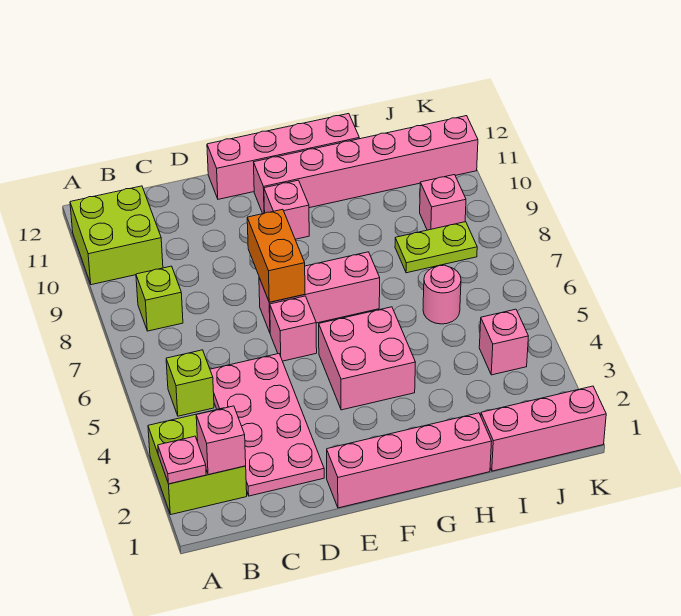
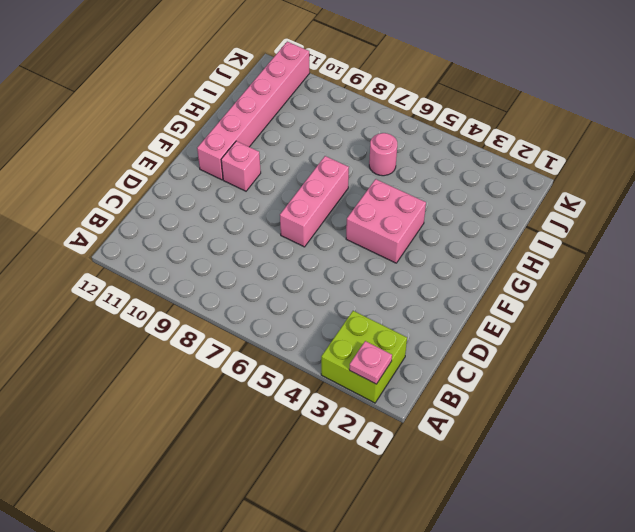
none -> lime 2x2 brick [70,186,163,285]
none -> lime 1x1 brick [166,350,214,416]
none -> lime 1x1 brick [136,266,183,331]

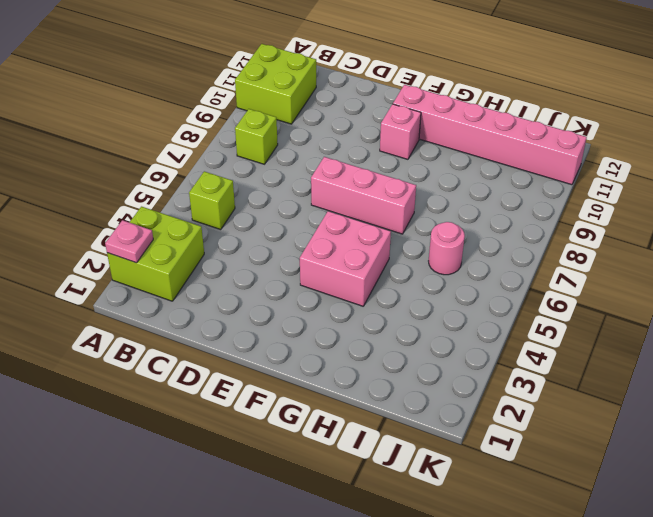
none -> pink 2x4 plate [210,354,324,496]
none -> pink 1x4 brick [327,413,492,508]
none -> pink 1x1 brick [270,296,317,361]

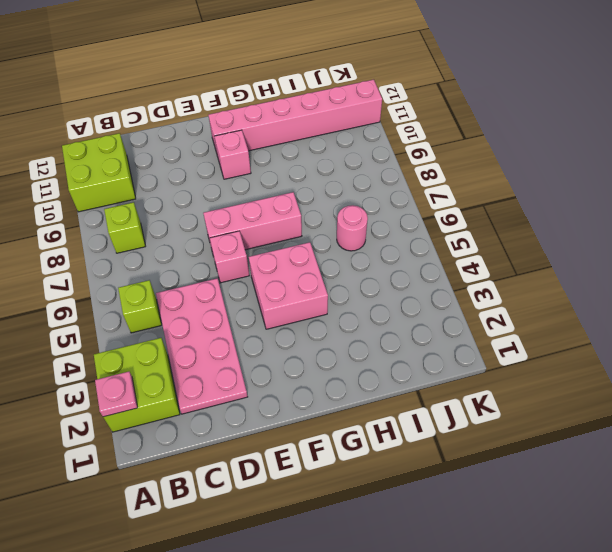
none -> pink 1x4 brick [327,413,492,508]
none -> pink 1x4 brick [207,114,359,199]
none -> pink 1x3 brick [481,386,606,471]

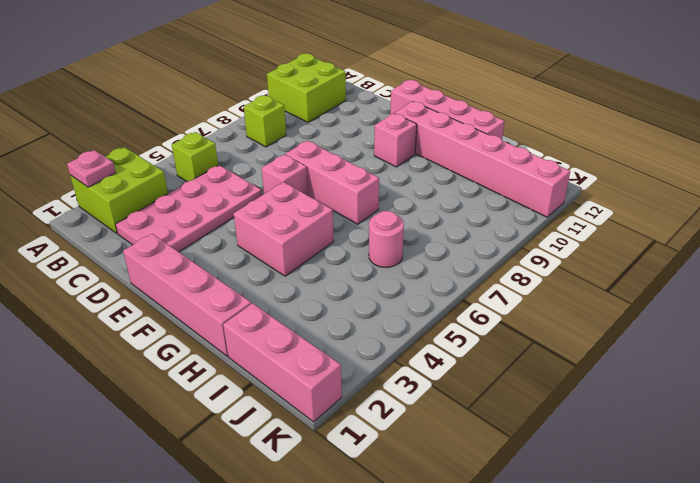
none -> lime 1x2 plate [395,222,477,273]
none -> pink 1x1 brick [479,309,528,375]
none -> pink 1x1 brick [420,175,466,230]

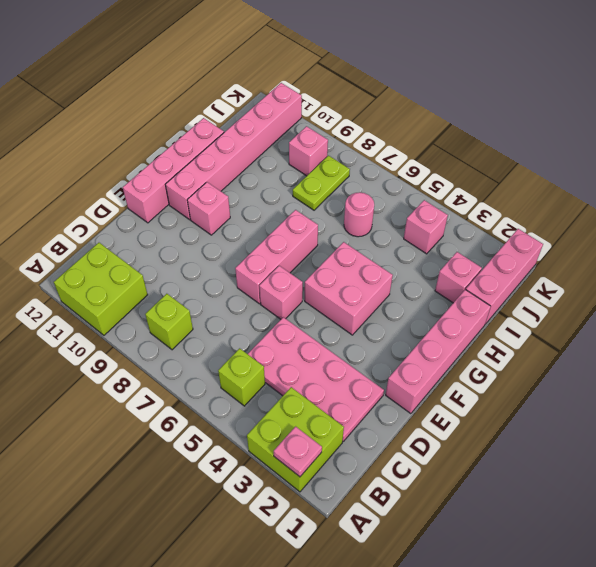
pink 1x1 brick [435,252,482,303] -> pink 1x1 brick moved to [196,406,246,475]
none -> orange 1x2 brick [247,209,305,302]

